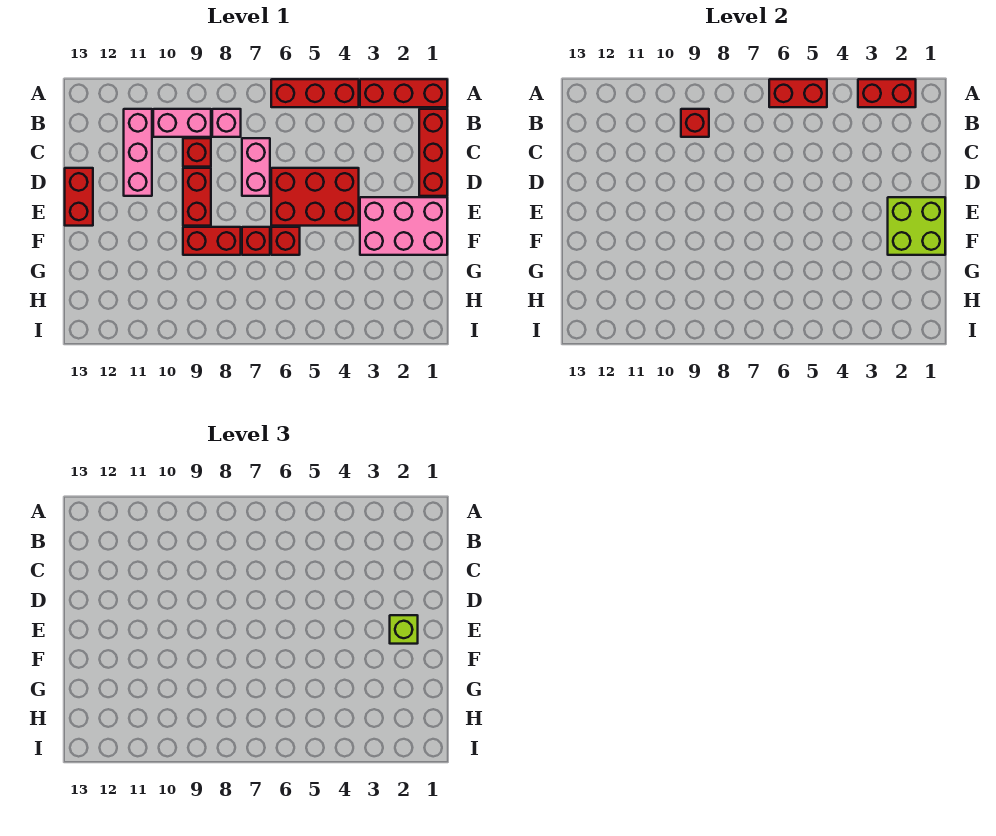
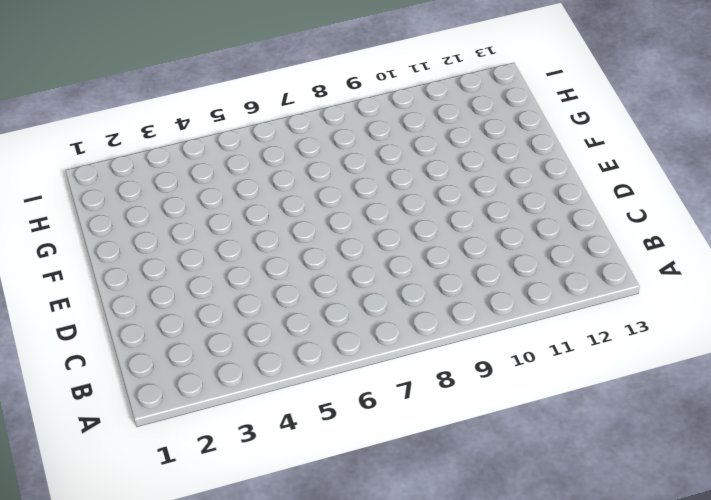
none -> red 1x3 brick [360,79,447,107]
none -> red 1x3 brick [271,79,359,107]
none -> red 1x3 brick [419,109,447,196]

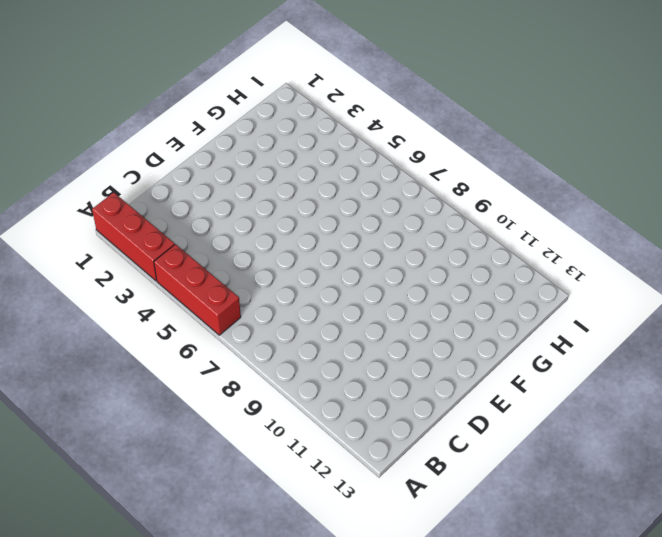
none -> red 1x3 brick [419,109,447,196]
none -> pink 1x1 brick [212,109,241,137]
none -> pink 1x2 brick [153,109,211,137]

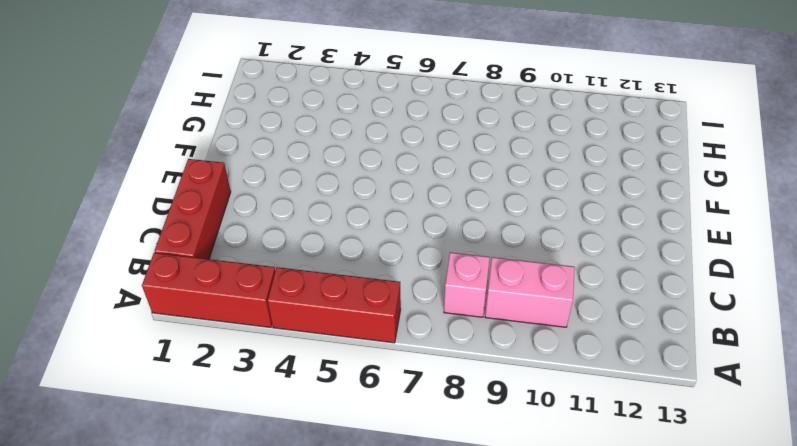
none -> pink 1x3 brick [124,109,152,196]
none -> pink 1x2 brick [242,138,270,196]
none -> red 1x1 brick [183,138,211,167]

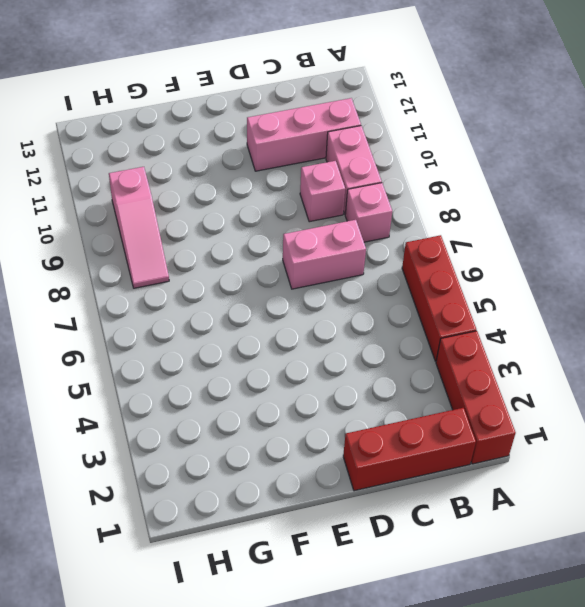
pink 1x1 brick [300,161,345,222] -> red 1x1 brick [183,138,211,167]
pink 1x3 slope [109,167,169,288] -> none
none -> red 2x3 brick [271,168,359,226]
none -> red 1x2 brick [183,168,211,226]
none -> red 1x2 brick [65,168,93,226]

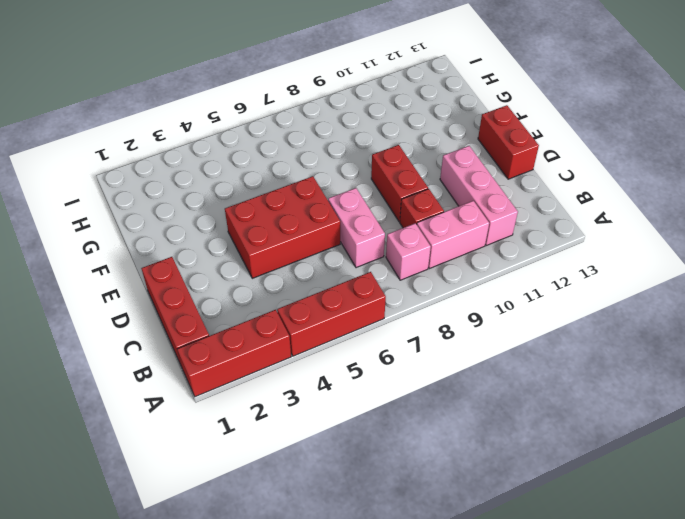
none -> pink 2x3 brick [360,197,447,255]
none -> red 1x1 brick [271,227,300,255]
none -> red 1x1 brick [242,227,270,255]

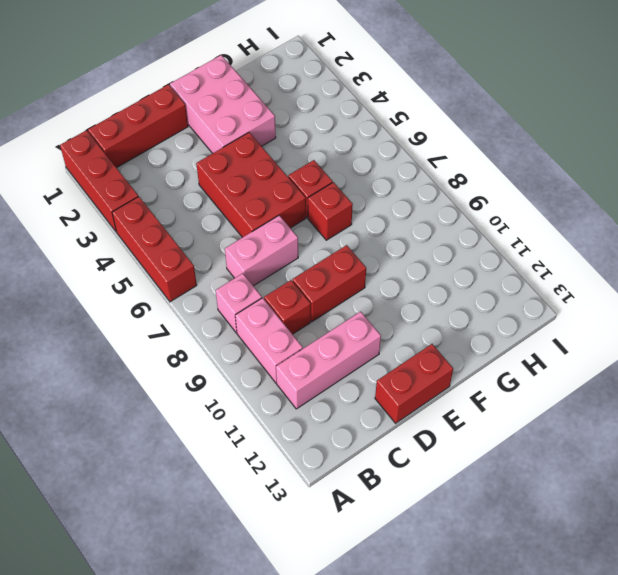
none -> red 1x2 brick [183,227,241,255]
none -> red 1x2 brick [858,79,916,107]
none -> red 1x2 brick [769,79,827,107]

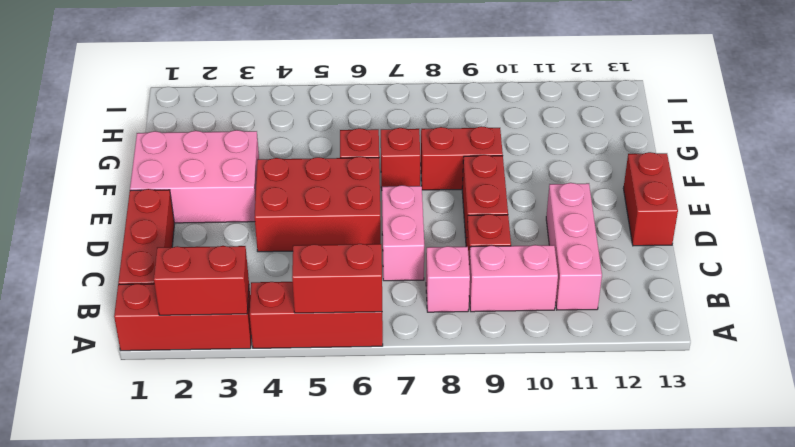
none -> red 1x1 brick [681,109,709,137]
none -> lime 2x2 brick [888,197,945,255]
none -> lime 1x1 brick [390,615,418,644]

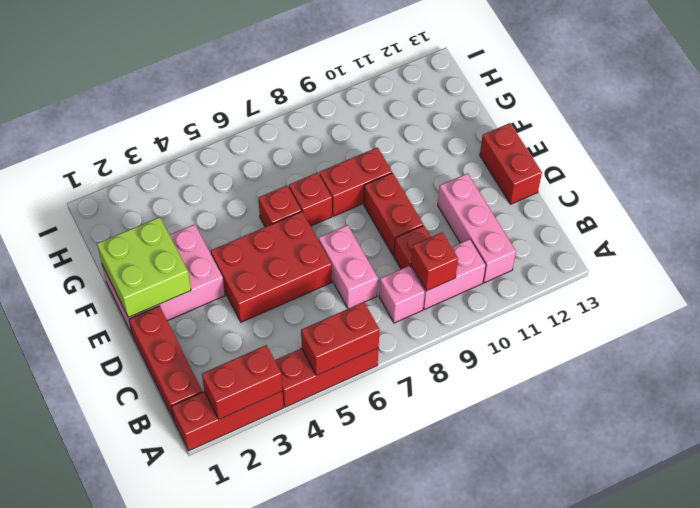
none -> lime 1x1 brick [390,615,418,644]

